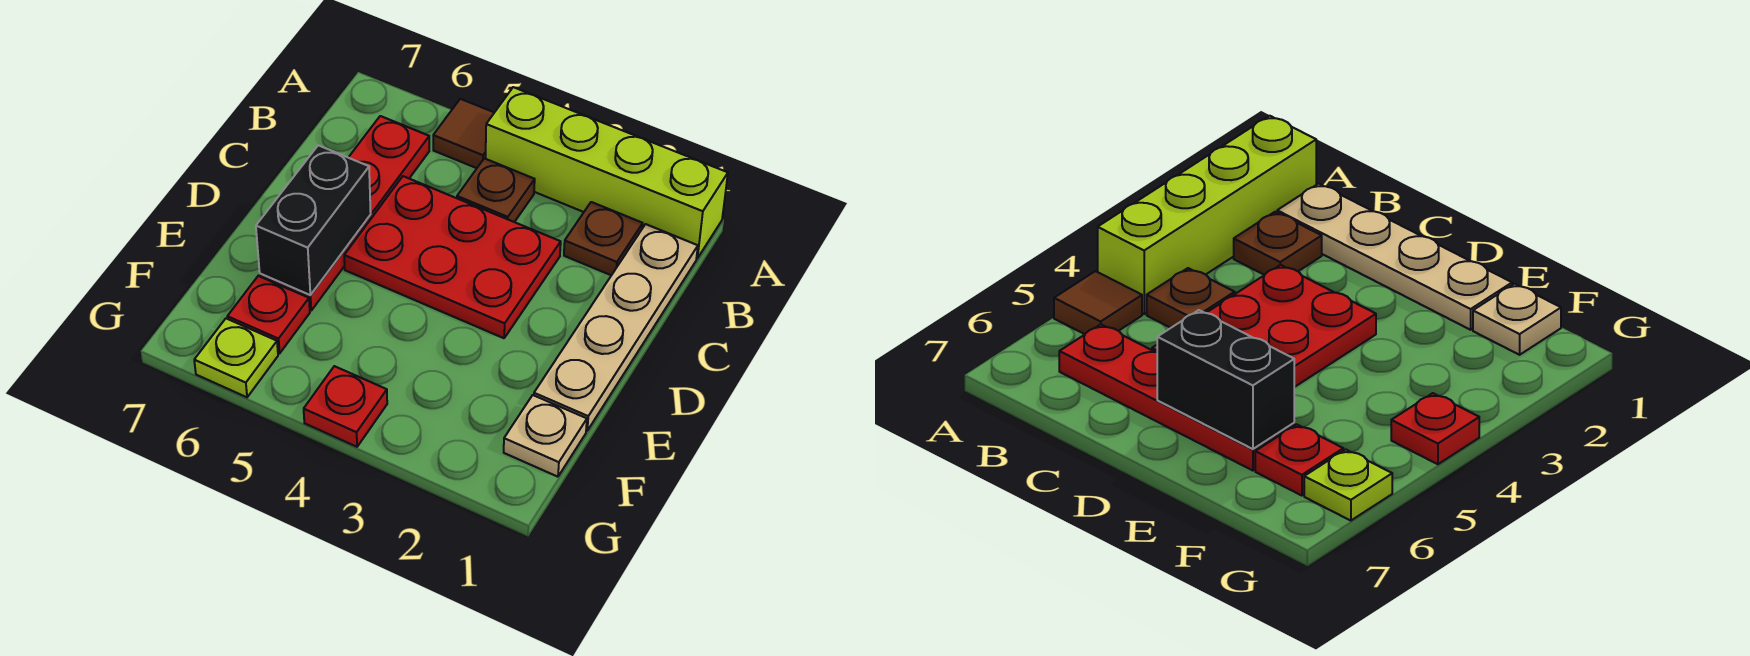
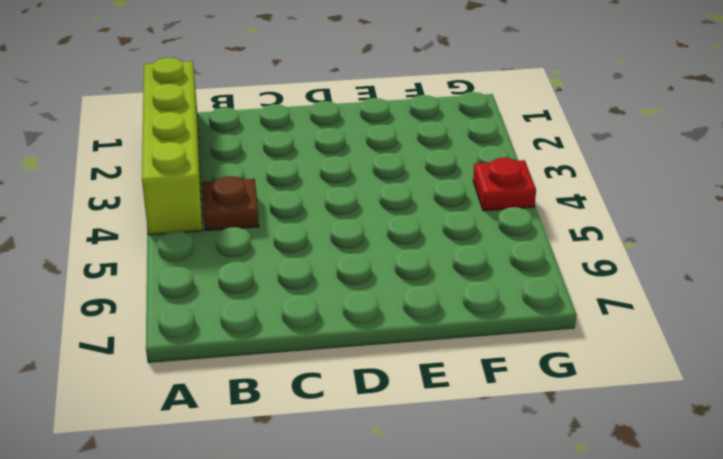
none -> brown 1x1 tile [433,99,494,168]
none -> tan 1x4 plate [534,224,698,431]
none -> brown 1x1 plate [564,202,643,275]

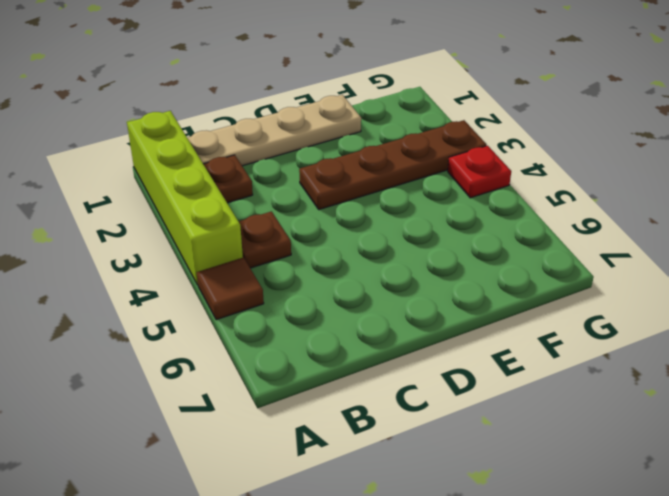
brown 1x4 plate [299,120,487,210] -> red 2x3 plate [344,176,561,338]
none -> red 1x4 plate [260,116,429,311]
none -> tan 1x1 plate [504,395,587,477]
none -> red 1x1 plate [227,276,310,353]

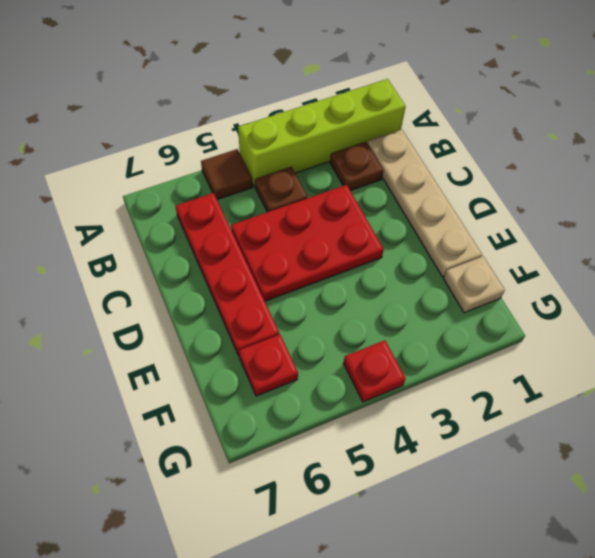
none -> lime 1x1 plate [194,319,278,397]
none -> black 1x2 brick [256,145,371,295]

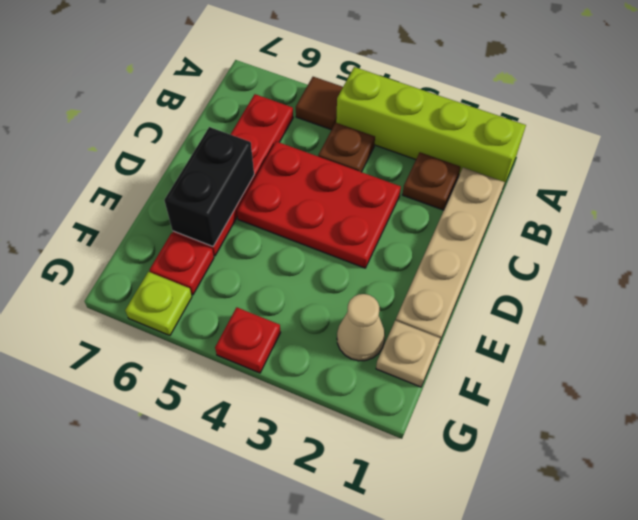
tan 1x1 cone [337,294,385,361] -> none

